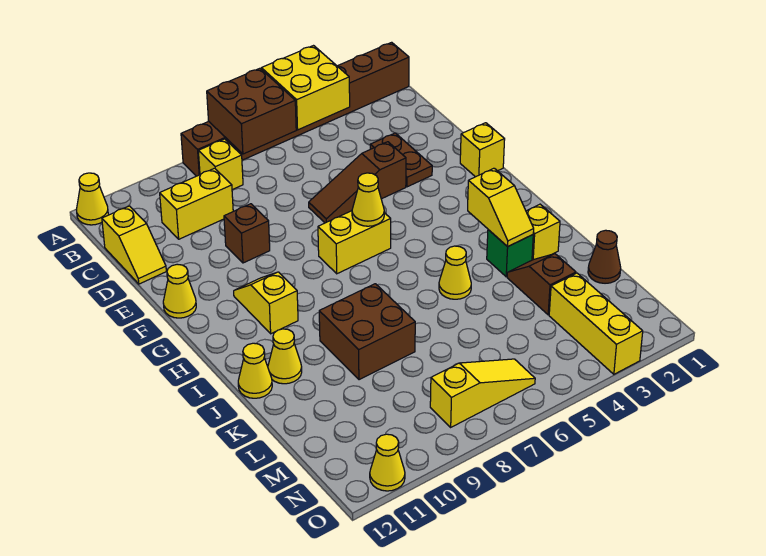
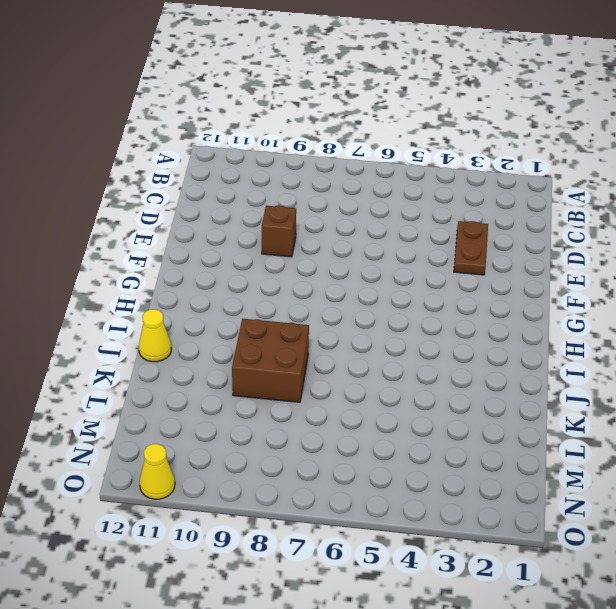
none -> brown 1x8 brick [181,42,409,176]
none -> yellow 1x1 cone [76,173,108,225]
none -> yellow 1x1 brick [198,139,243,190]

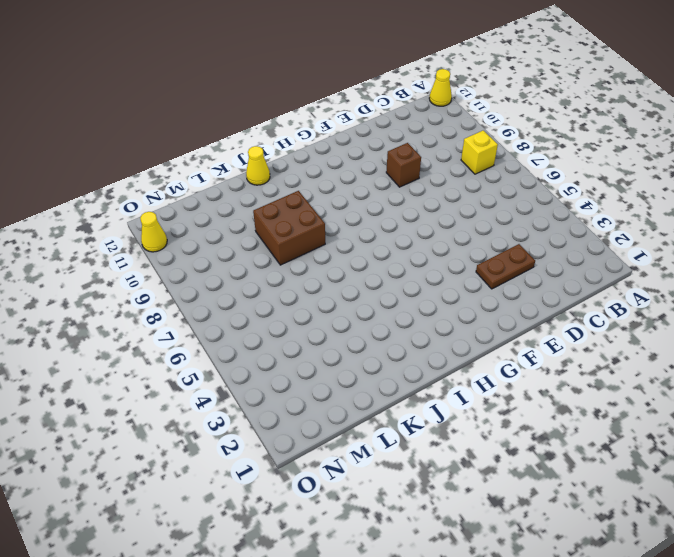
none -> brown 1x8 brick [181,42,409,176]
none -> yellow 1x2 brick [160,168,233,239]
none -> yellow 1x2 slope [102,206,166,284]

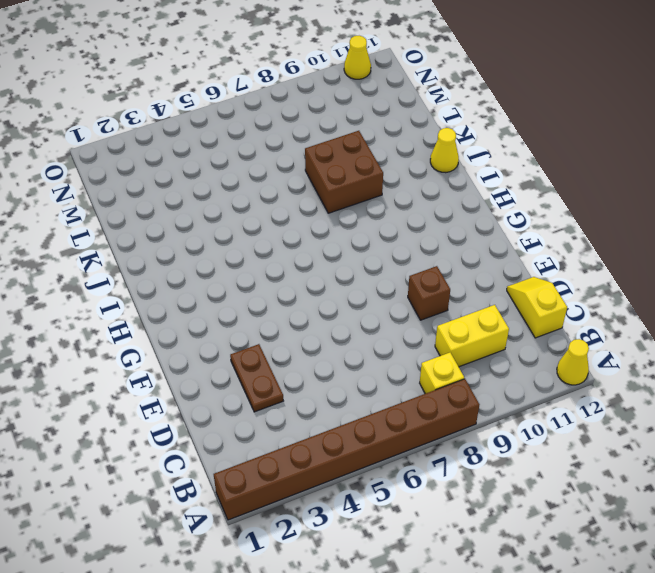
none -> brown 1x3 slope [309,142,406,223]
none -> yellow 1x1 brick [460,123,505,177]
none -> yellow 1x1 cone [163,264,196,318]

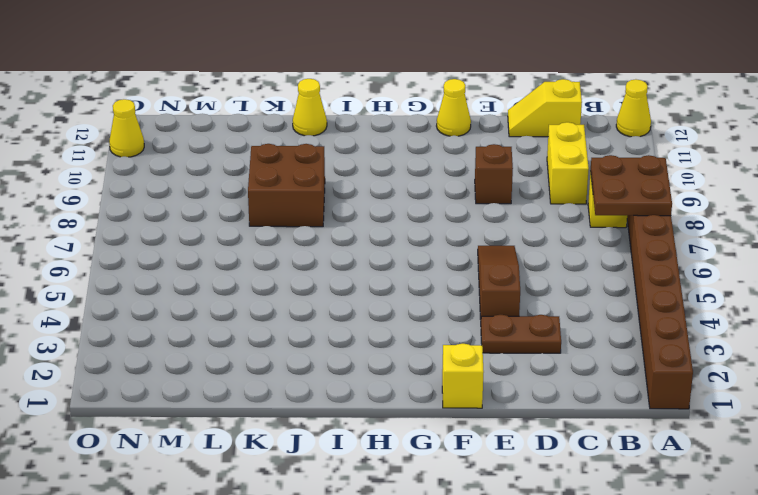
brown 2x2 plate [591,155,672,216] -> brown 2x2 brick [207,68,296,154]
none -> yellow 1x2 brick [318,211,391,274]
none -> yellow 1x2 slope [234,272,298,334]
none -> yellow 1x1 brick [526,204,560,260]

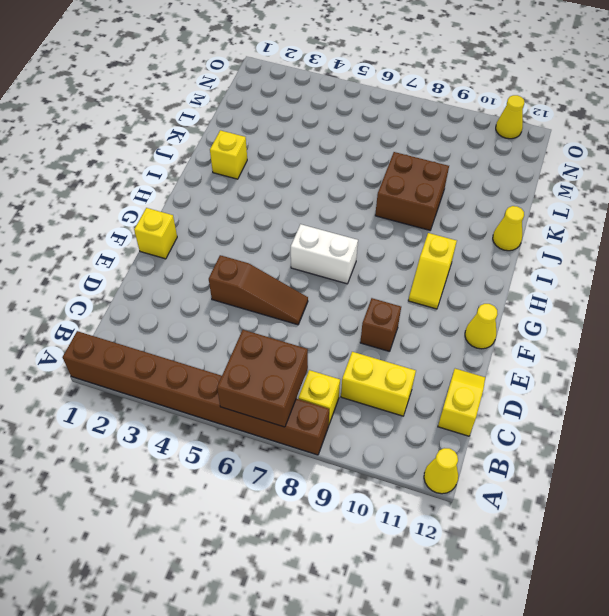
white 1x2 brick [291,224,358,284] -> yellow 1x2 brick [318,211,391,274]
none -> brown 1x2 plate [370,133,432,187]
none -> green 1x1 brick [487,230,533,277]
none -> yellow 1x1 cone [439,246,471,299]

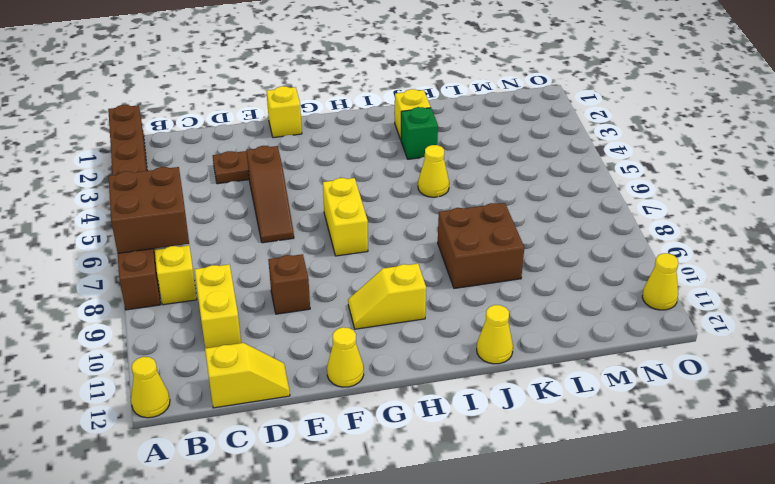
none -> yellow 1x1 cone [268,329,302,384]
none -> brown 1x2 slope [507,254,576,315]
none -> brown 1x1 cone [588,230,621,283]

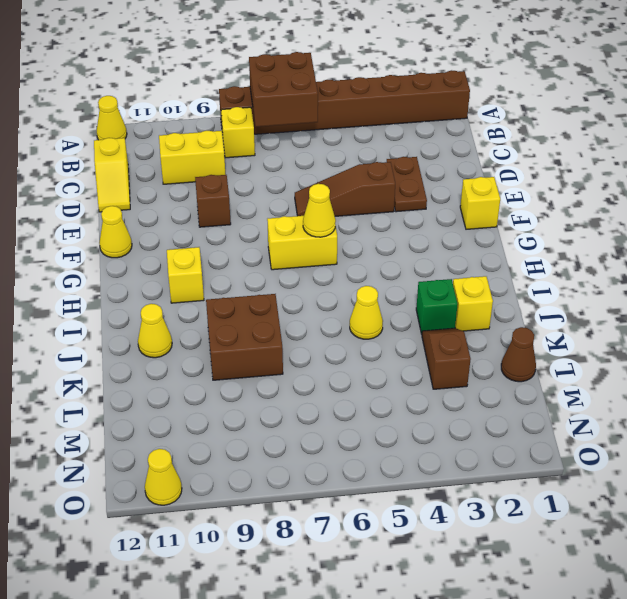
none -> yellow 1x1 cone [238,343,272,398]
none -> yellow 1x3 brick [549,273,643,374]
none -> yellow 1x3 slope [430,359,535,427]

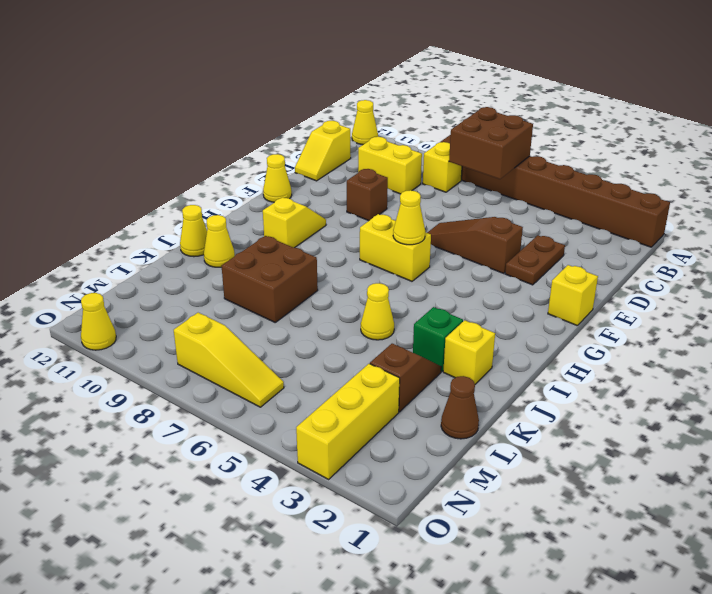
none -> yellow 2x2 brick [261,46,350,130]
none -> yellow 1x2 slope [468,168,534,247]

